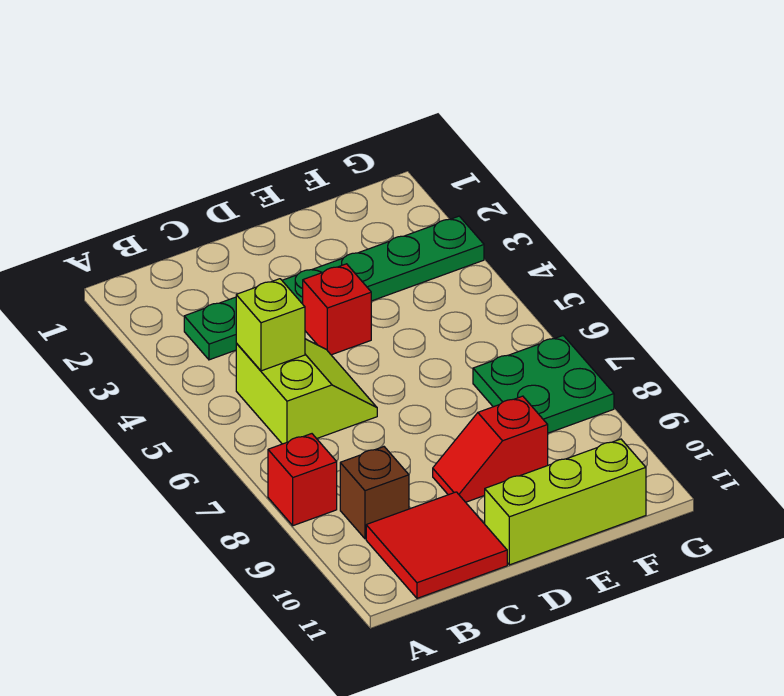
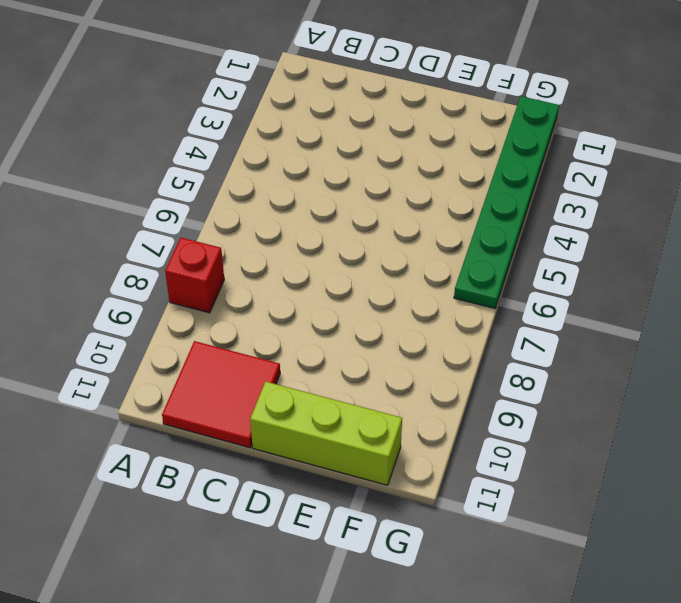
green 1x6 plate [454,96,559,308] -> green 1x6 plate turned to [184,216,484,360]
none -> lime 2x2 slope [236,339,377,444]
none -> brown 1x1 brick [340,447,409,539]

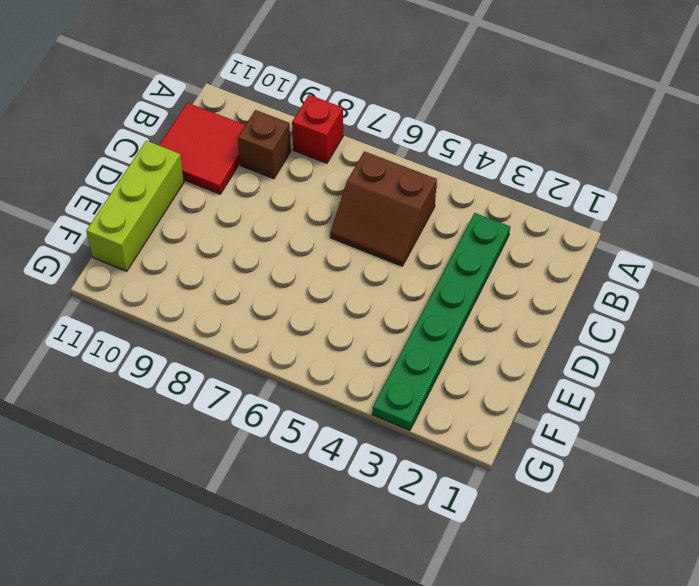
brown 2x2 slope [330,151,437,266] -> lime 2x2 slope [236,339,377,444]
none -> red 1x1 brick [303,264,371,355]
none -> red 1x2 slope [433,396,548,502]

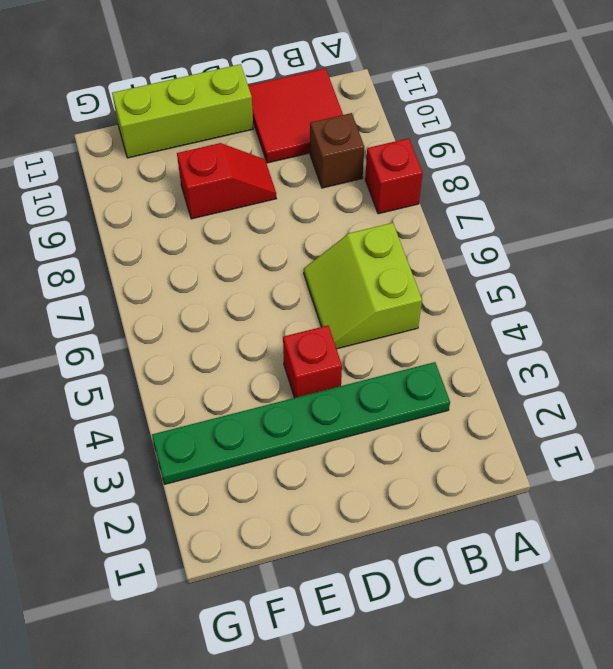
none -> green 2x2 plate [473,336,614,433]
none -> lime 1x1 brick [236,279,305,371]

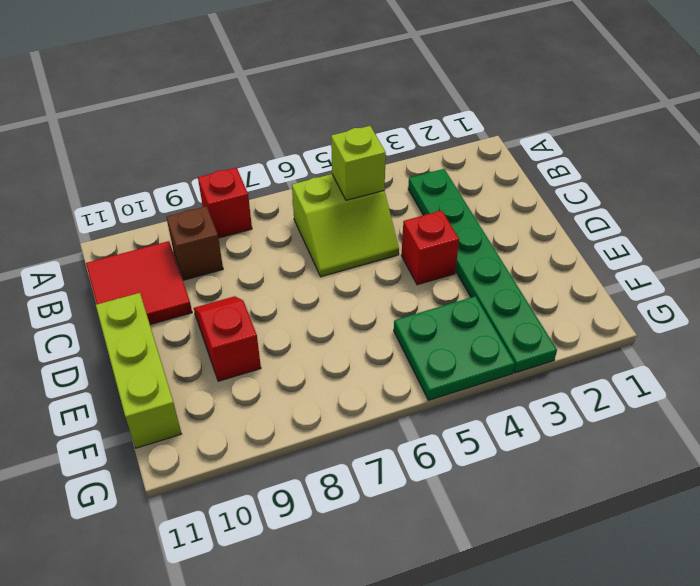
green 2x2 plate [394,296,515,400] -> green 2x2 plate moved to [473,336,614,433]

